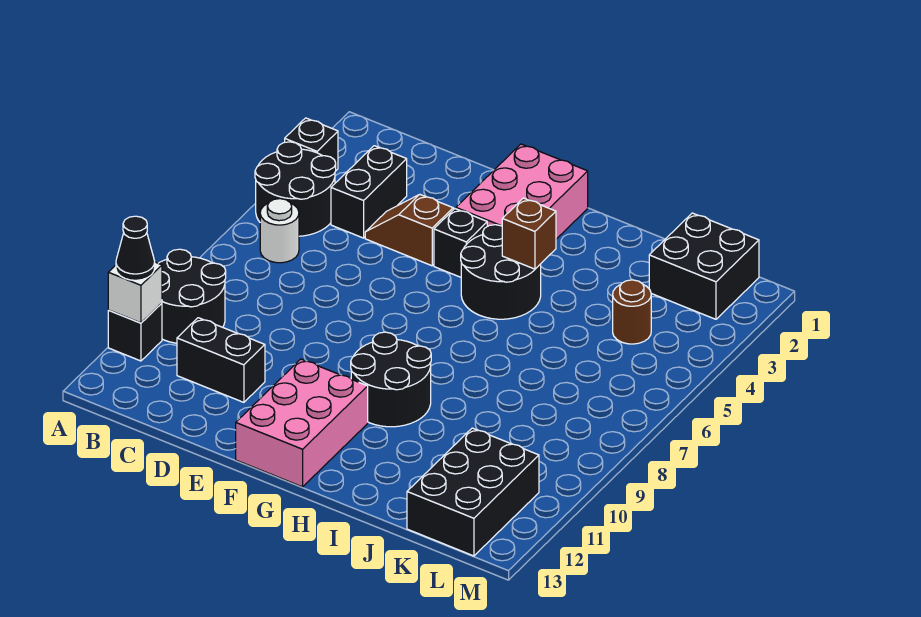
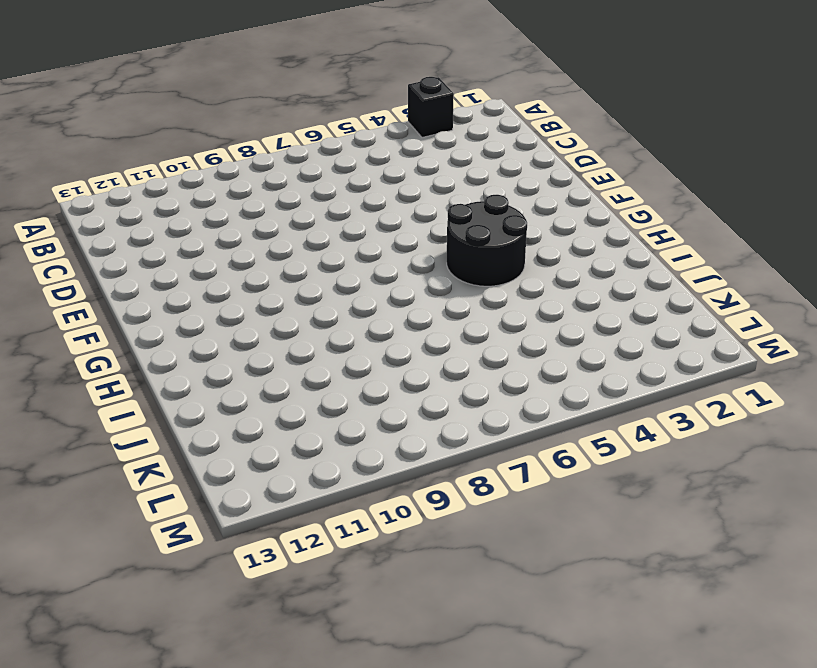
none -> black 2x2 round brick [255,142,336,236]
none -> black 2x2 round brick [158,249,226,343]
none -> black 1x1 brick [108,303,162,361]

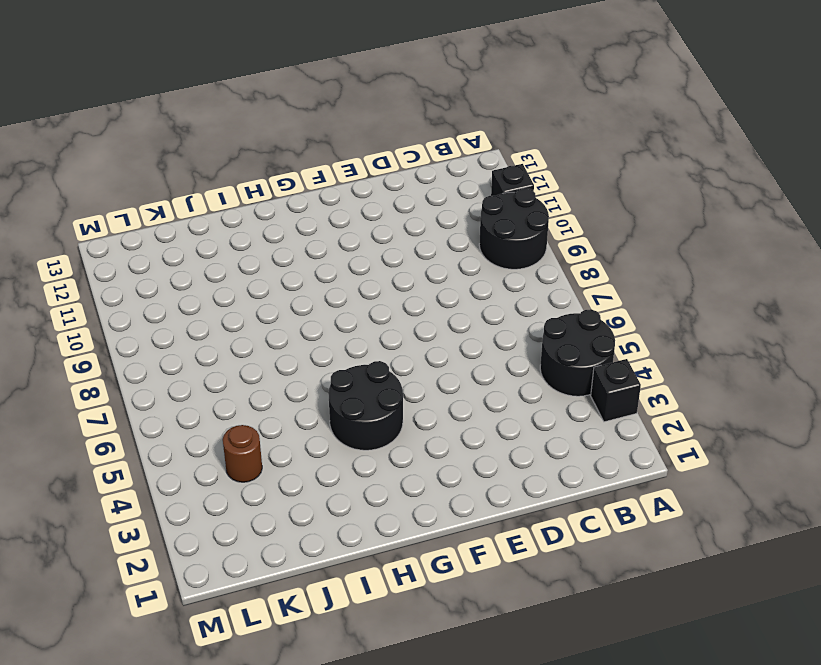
none -> white 1x1 round brick [260,199,299,263]
none -> black 1x2 brick [331,146,407,238]
none -> black 1x2 brick [177,318,265,402]

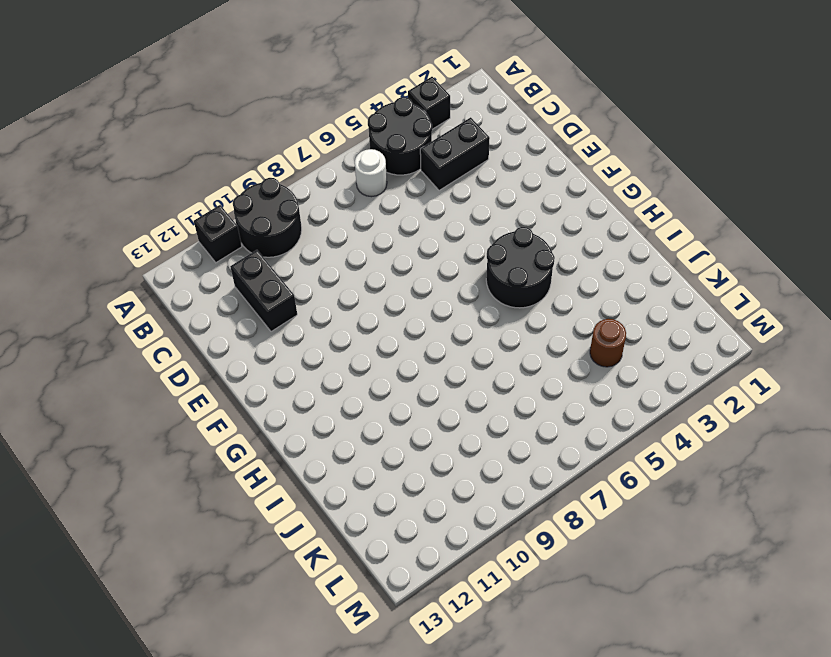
none -> brown 1x2 slope [365,195,453,266]
none -> pink 2x3 brick [456,144,588,239]
none -> black 1x1 brick [434,209,487,277]

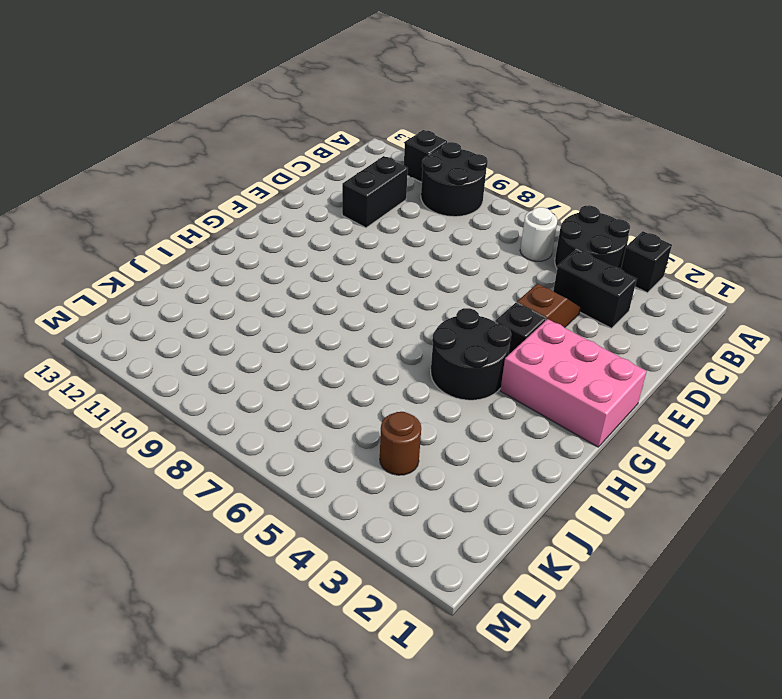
none -> pink 2x3 brick [236,359,368,487]
none -> black 2x2 round brick [351,332,431,427]
none -> black 2x2 brick [649,213,759,319]

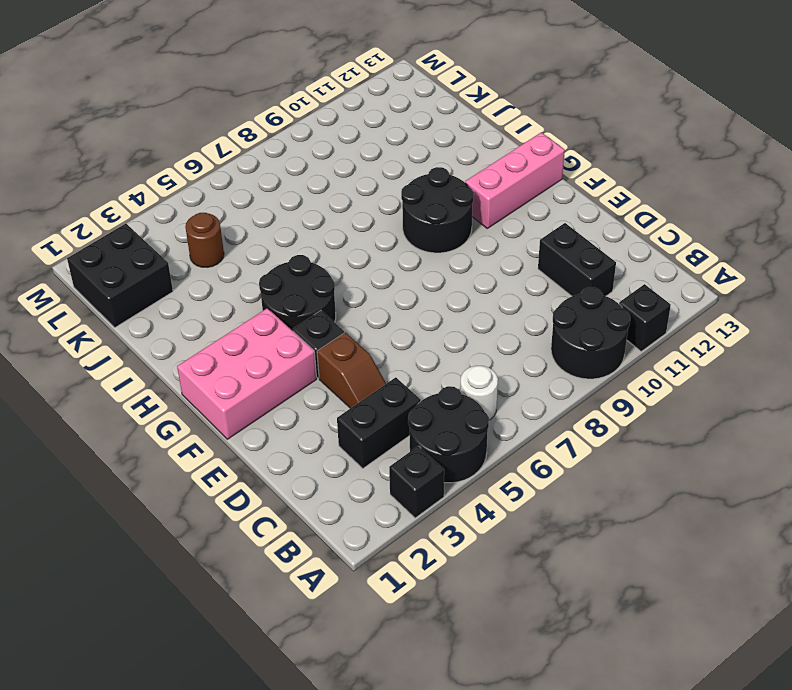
pink 1x3 brick [465,132,565,228] -> pink 2x3 brick [236,359,368,487]
none -> black 2x3 brick [407,428,539,556]
none -> white 1x1 brick [108,262,162,323]
none -> brown 1x1 brick [502,198,556,269]

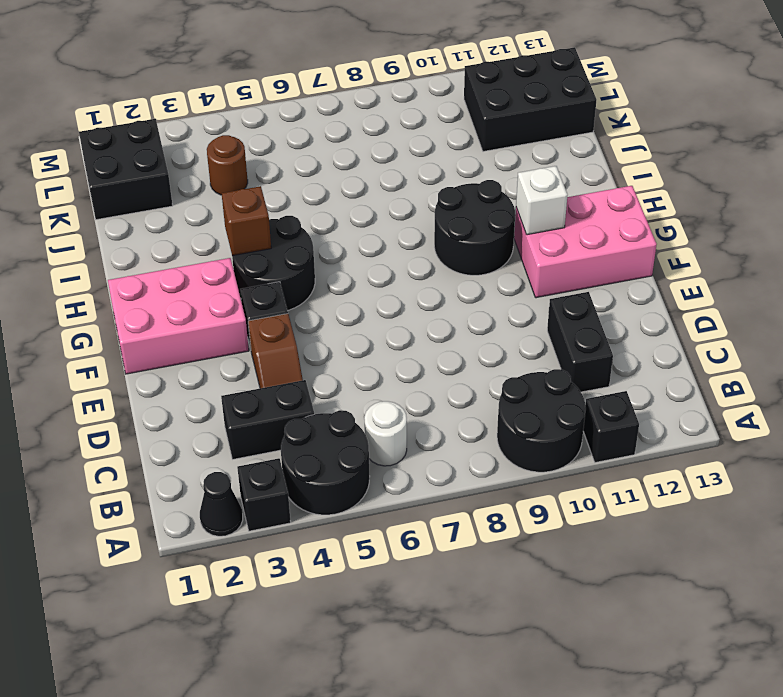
black 1x1 cone [200,472,243,536] -> black 1x1 cone moved to [116,216,155,280]
white 1x1 brick [516,166,568,235] -> white 1x1 brick moved to [108,262,162,323]

